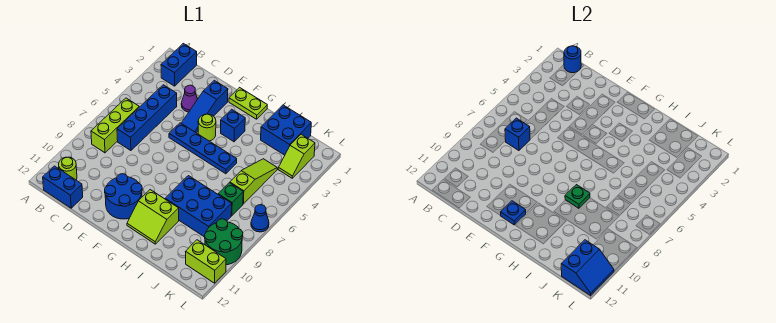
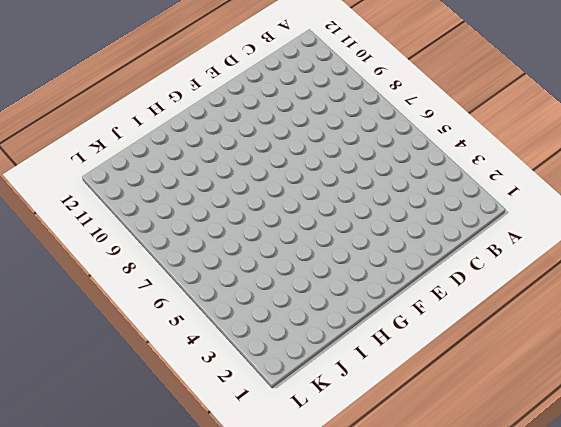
none -> blue 1x2 brick [161,44,197,86]
none -> lime 1x3 brick [91,98,139,153]
none -> lime 1x1 round brick [59,157,77,180]

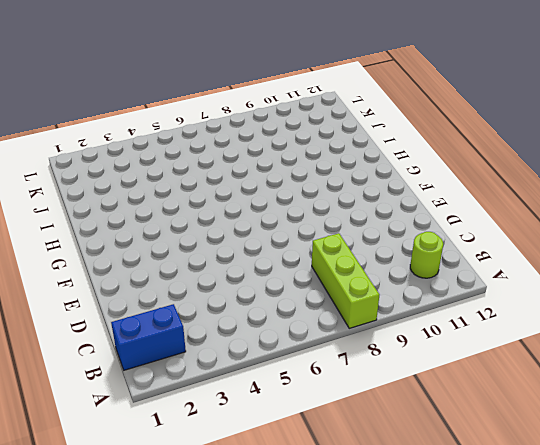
lime 1x3 brick [312,233,379,328] -> lime 1x3 brick turned to [91,98,139,153]
none -> blue 1x2 brick [43,166,83,208]
none -> blue 1x4 brick [117,85,177,150]
none -> purple 1x1 cone [181,85,197,112]

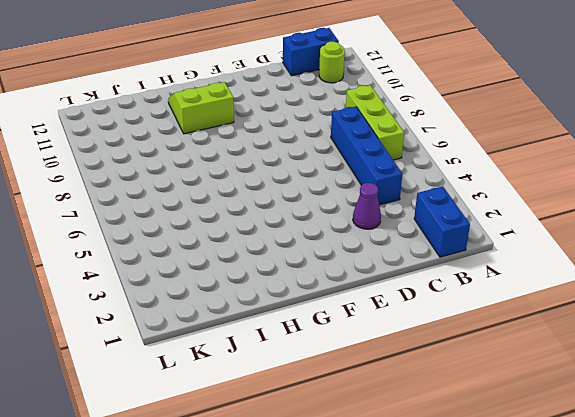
none -> blue 1x3 slope [181,80,228,133]
none -> blue 1x4 plate [169,123,237,174]
none -> blue 2x2 round brick [105,174,142,219]

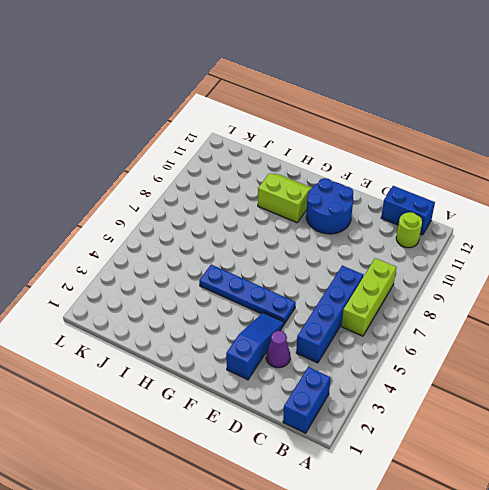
none -> lime 1x2 plate [229,88,267,119]
none -> lime 1x1 round brick [198,114,216,141]
none -> blue 1x1 brick [221,109,245,142]

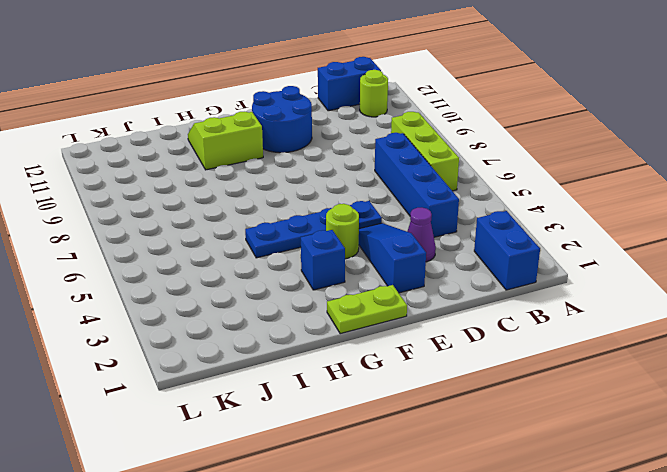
none -> blue 2x3 brick [165,176,232,237]
none -> blue 2x2 brick [261,105,311,155]
none -> lime 1x3 slope [230,159,277,204]

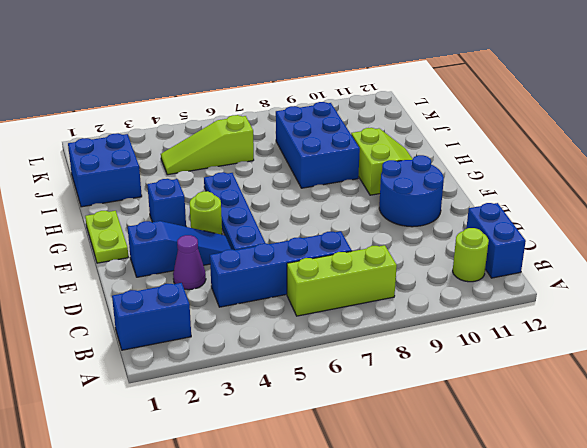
none -> green 1x1 brick [218,183,243,216]
none -> lime 1x2 slope [278,134,315,178]
none -> green 2x2 round brick [205,219,243,265]

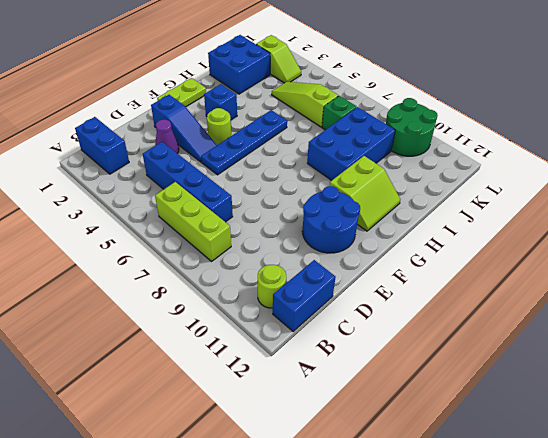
none -> lime 1x2 brick [185,240,226,283]
none -> blue 1x1 cone [251,205,269,232]
none -> blue 1x1 round brick [564,46,581,73]

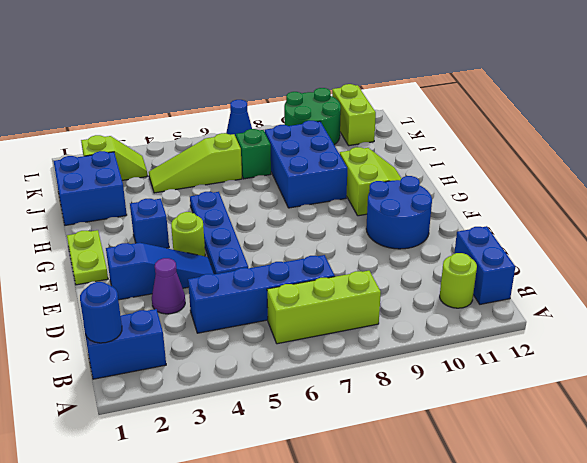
none -> blue 1x1 brick [505,118,530,150]
none -> blue 1x1 plate [501,201,526,225]
none -> green 1x1 plate [565,185,590,208]

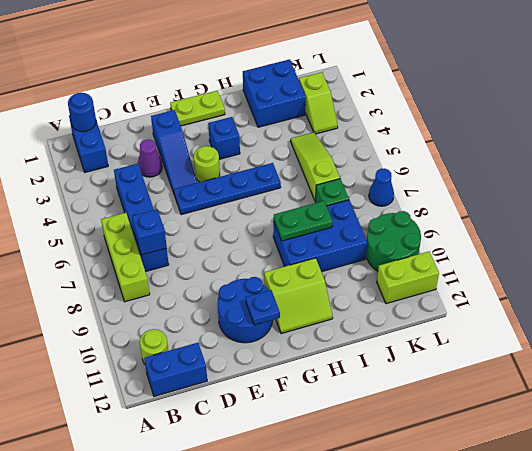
green 1x2 plate [274,201,333,241] -> green 1x1 plate [565,185,590,208]
none -> blue 2x2 slope [561,240,614,295]

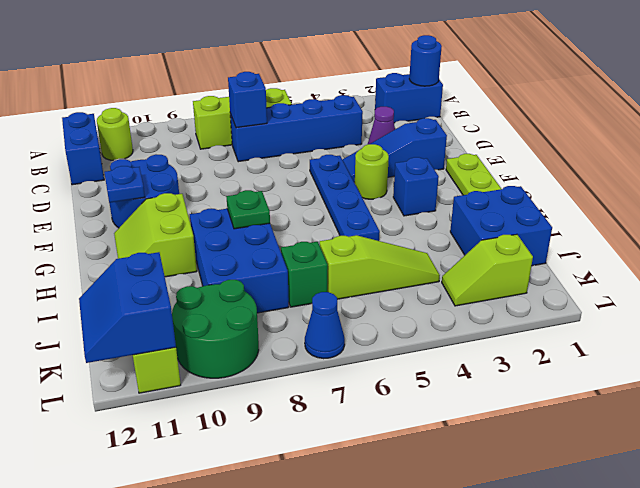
blue 2x2 slope [79,252,176,363] -> blue 2x2 slope turned to [561,240,614,295]

